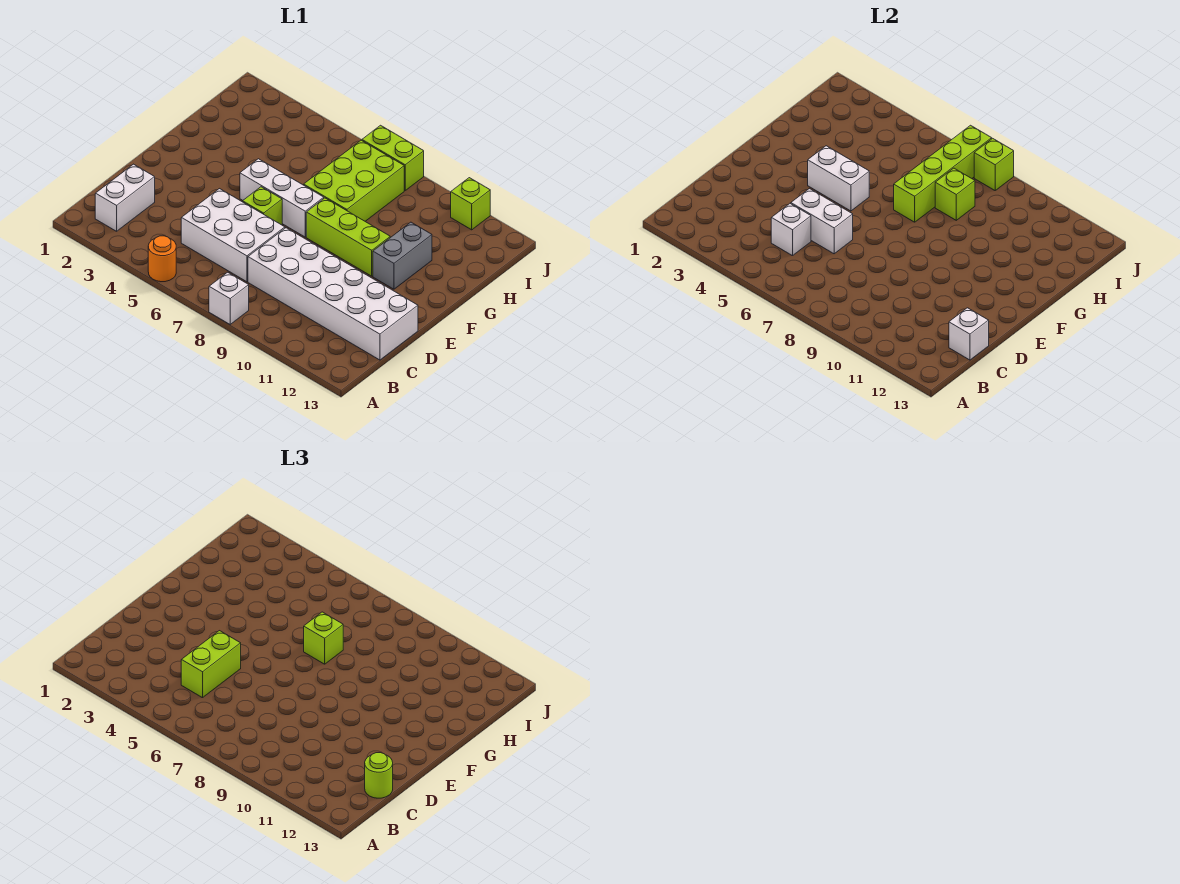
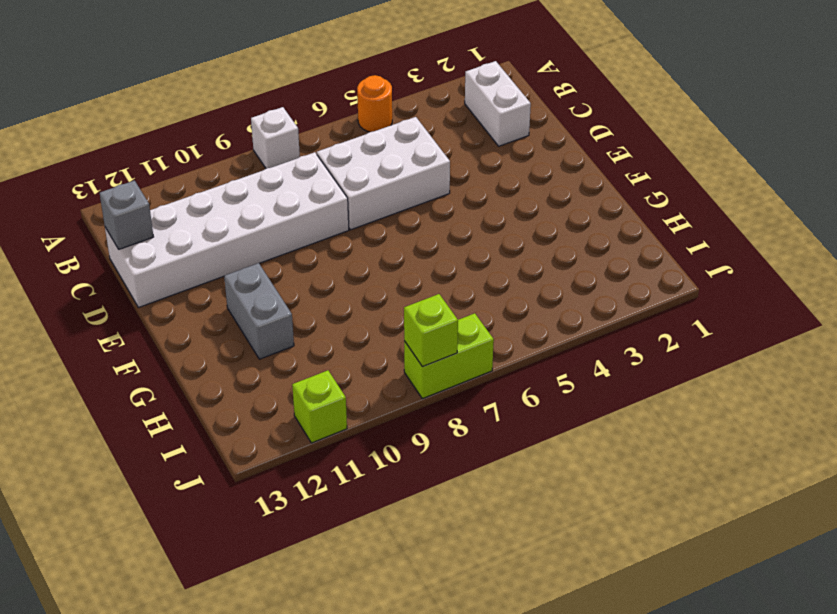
grey 1x1 brick [100,181,153,249] -> white 1x1 brick [949,308,989,360]
none -> lime 1x1 brick [243,187,282,225]
none -> white 1x3 brick [240,159,324,237]
none -> lime 1x3 brick [306,198,390,276]

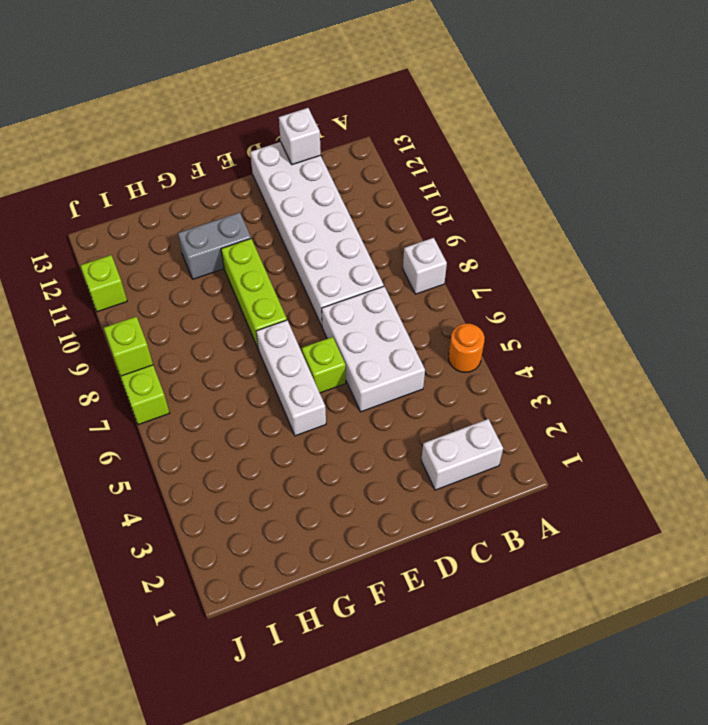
none -> lime 2x3 brick [304,140,404,221]
none -> white 1x1 brick [771,204,811,256]
none -> white 1x2 brick [791,189,853,254]

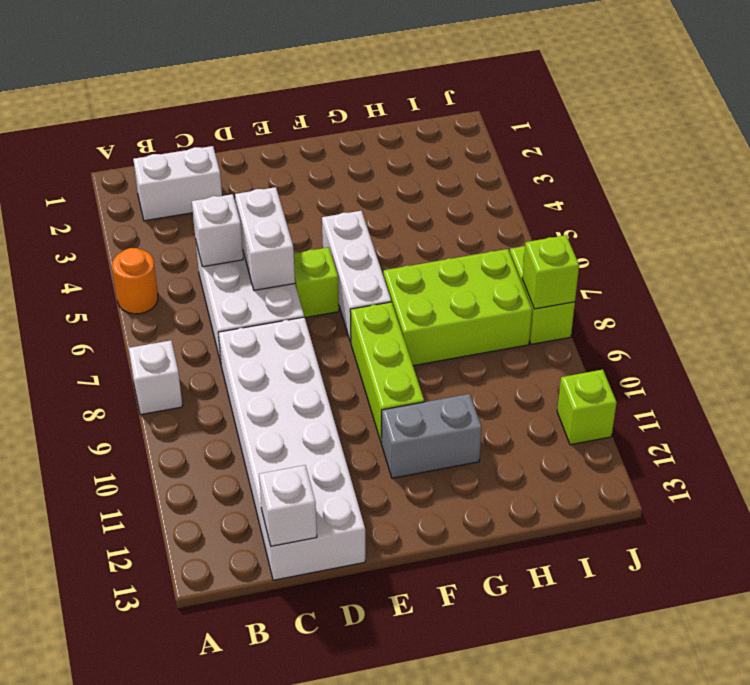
none -> white 1x2 brick [808,146,869,211]
none -> lime 1x4 brick [894,125,992,222]
none -> lime 1x1 brick [935,168,975,220]

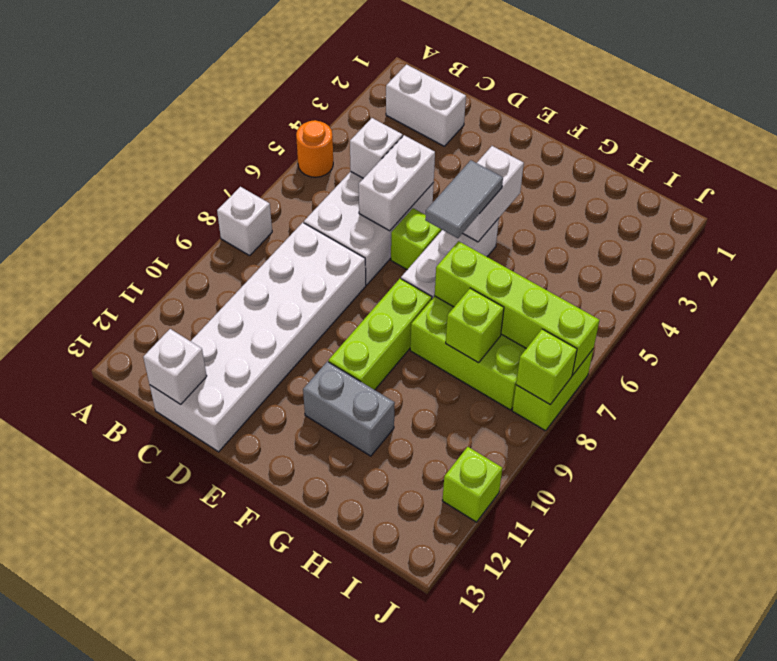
grey 1x2 tile [425,160,503,238] -> none
none -> lime 1x2 brick [181,631,241,698]
none -> lime 1x1 round brick [365,753,393,798]
none -> lime 1x1 brick [304,612,343,664]

